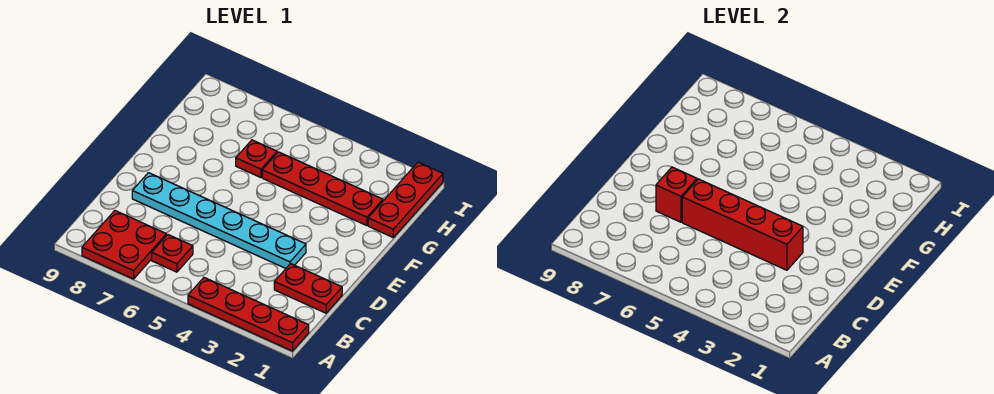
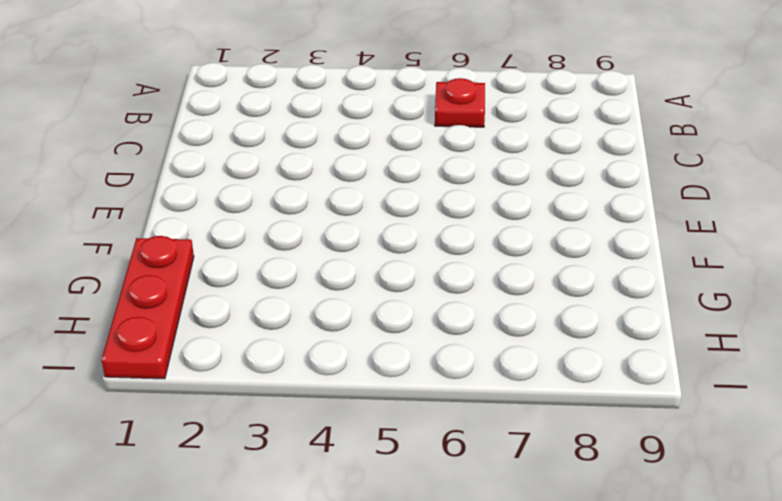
none -> red 1x4 plate [188,278,309,351]
none -> red 2x2 plate [82,211,166,279]

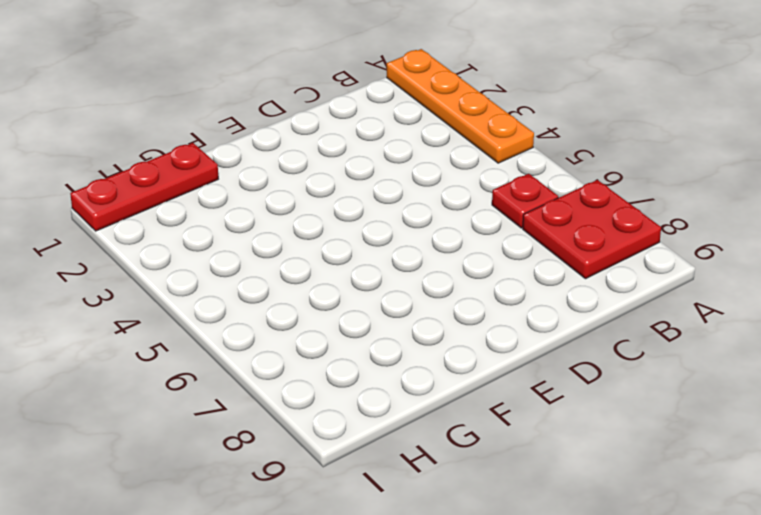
orange 1x4 plate [387,49,534,163] -> red 1x4 plate [188,278,309,351]
none -> red 1x2 plate [274,264,342,313]
none -> cyan 1x6 plate [132,173,306,268]

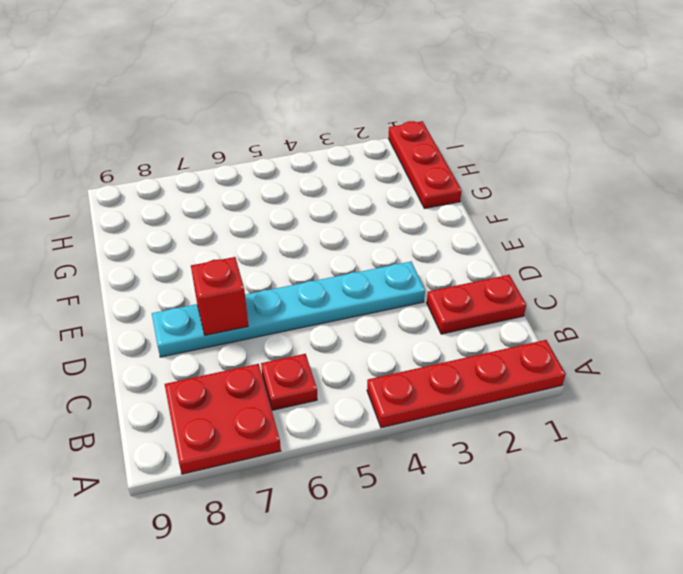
none -> red 1x4 plate [262,152,383,226]
none -> red 1x1 plate [236,140,277,178]

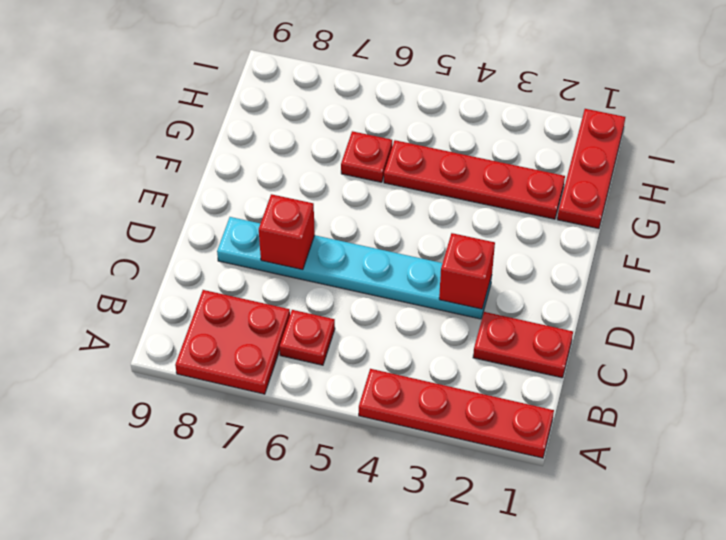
red 1x1 brick [439,233,495,309] -> red 1x4 brick [682,179,803,270]

